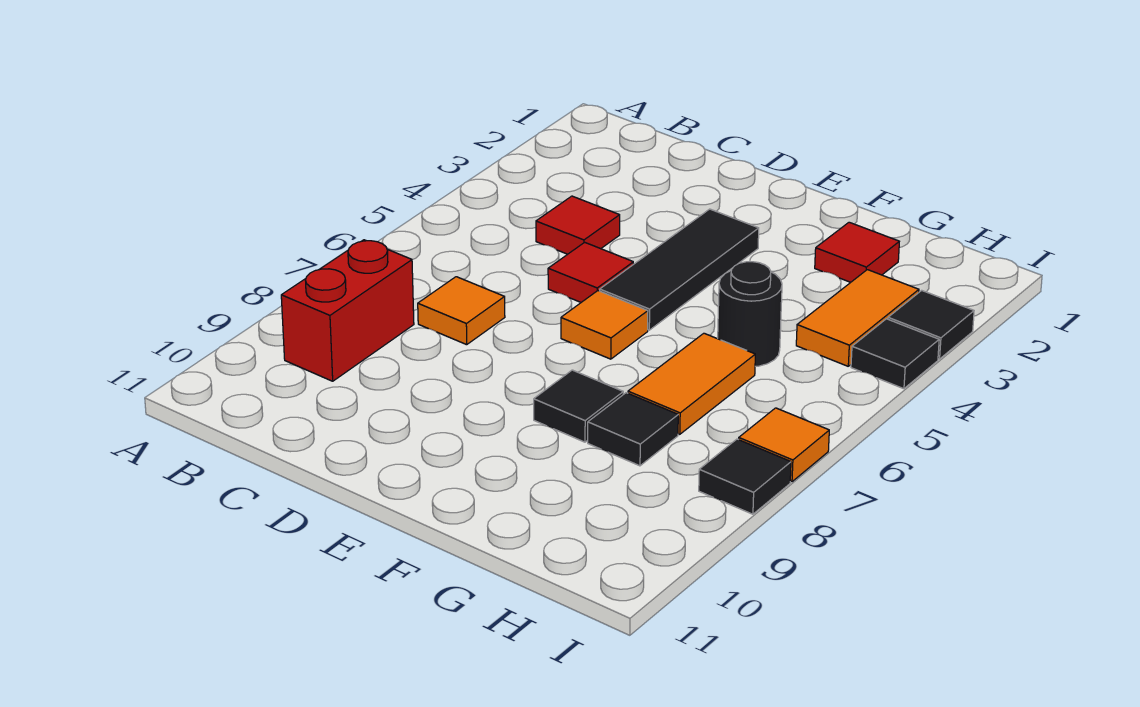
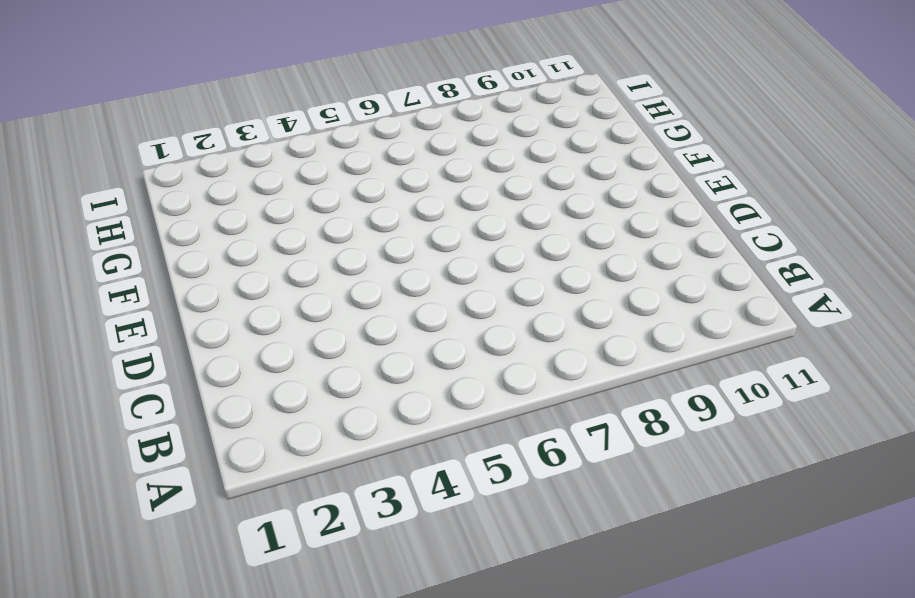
none -> red 1x2 brick [281,240,414,381]
none -> red 1x1 tile [536,196,620,254]
none -> orange 1x1 tile [418,277,505,345]

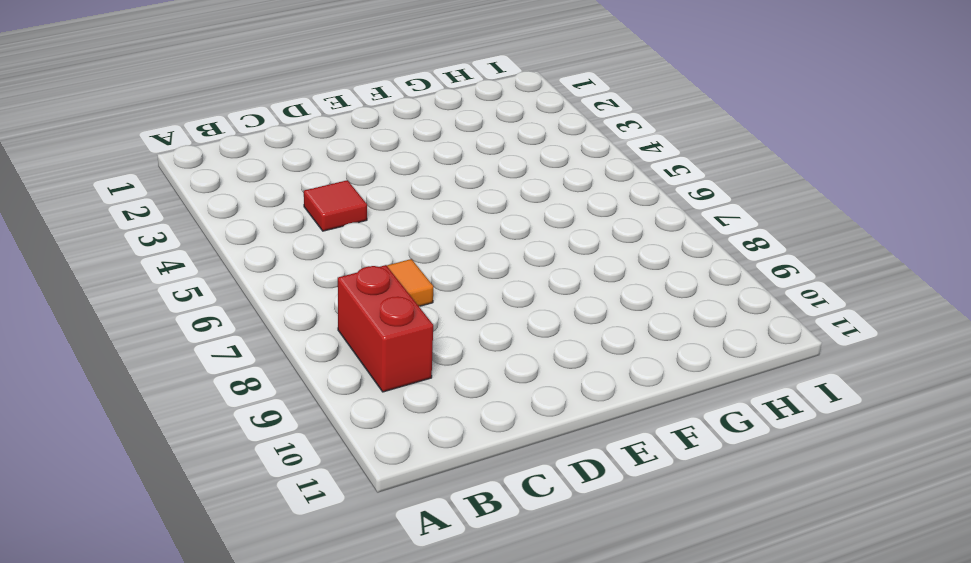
none -> red 1x1 tile [548,242,633,302]
none -> black 1x3 tile [600,209,759,330]
none -> orange 1x1 tile [561,291,648,359]

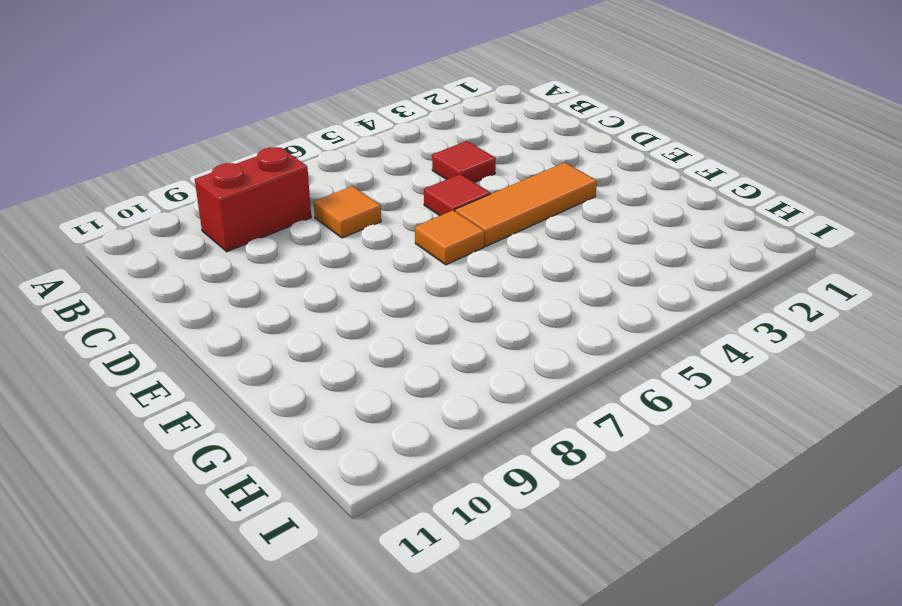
orange 1x3 tile [455,162,597,246] -> black 1x3 tile [600,209,759,330]
none -> black 1x1 tile [534,370,623,442]
none -> red 1x1 tile [815,222,899,282]
none -> black 1x1 round brick [718,262,782,366]

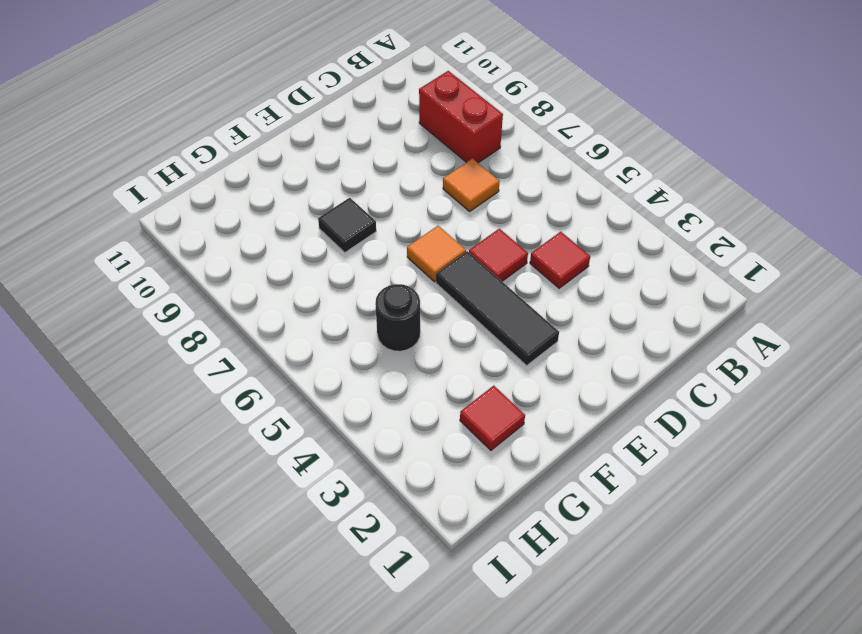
none -> orange 1x2 tile [628,333,755,434]
none -> black 1x1 tile [588,393,678,466]
none -> orange 1x2 tile [796,270,919,366]

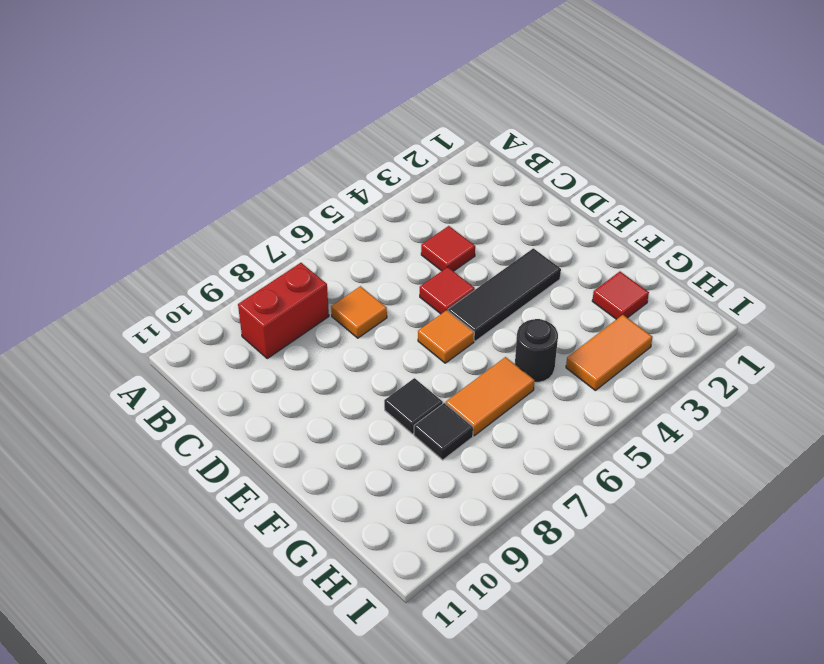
none -> black 1x1 tile [888,290,974,359]
none -> black 1x1 tile [851,319,939,389]
none -> orange 1x1 tile [739,408,829,482]

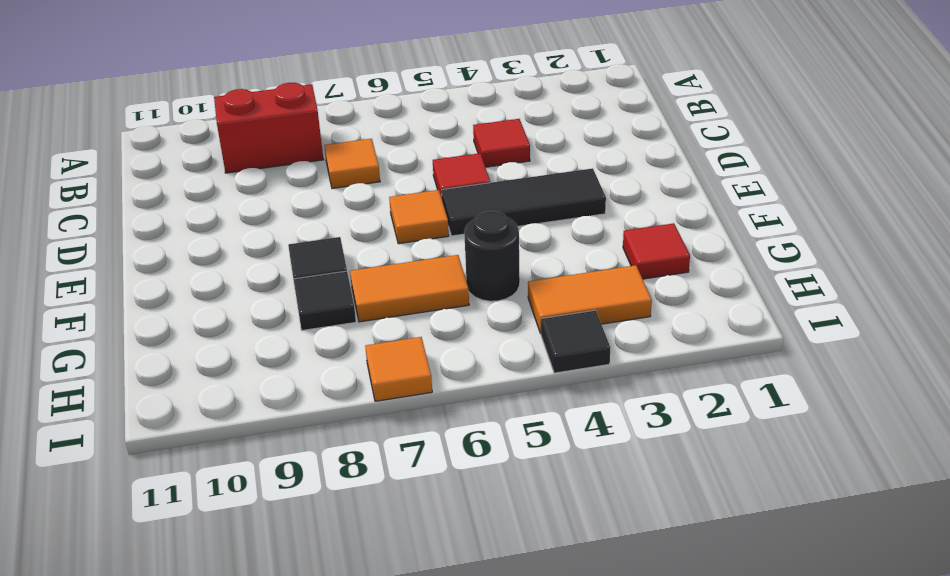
none -> black 1x1 tile [888,290,974,359]
none -> black 1x1 tile [699,439,791,514]

